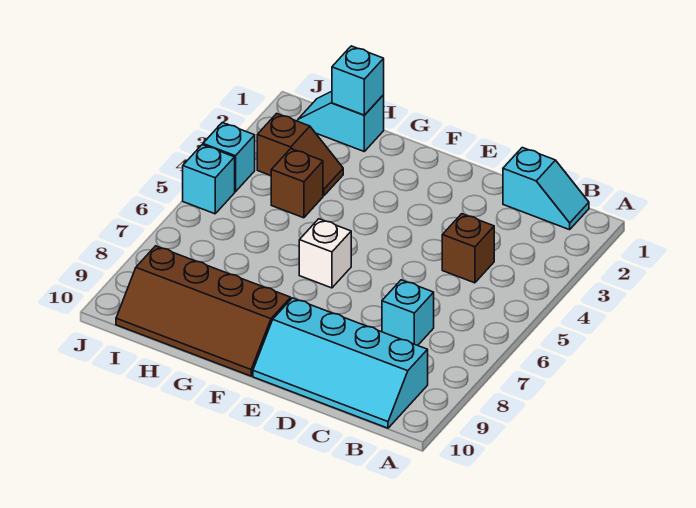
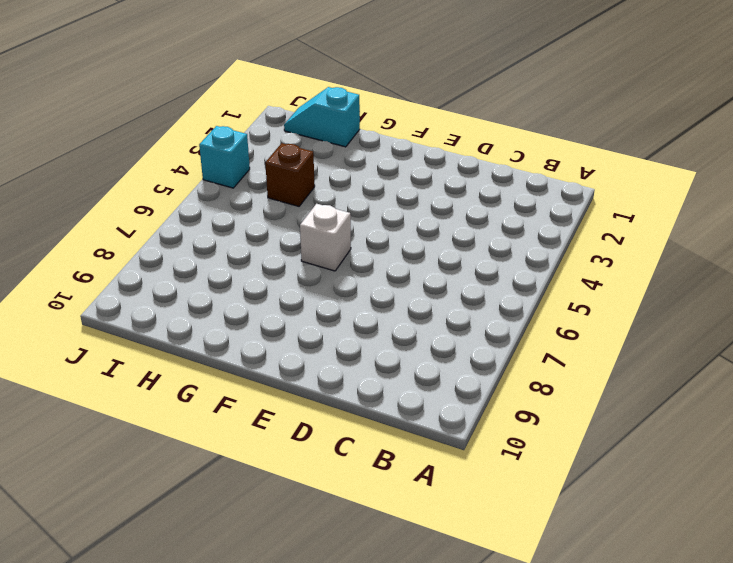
none -> cyan 1x2 slope [503,148,589,230]
none -> cyan 2x4 slope [253,298,428,428]
none -> brown 1x1 brick [442,214,494,283]

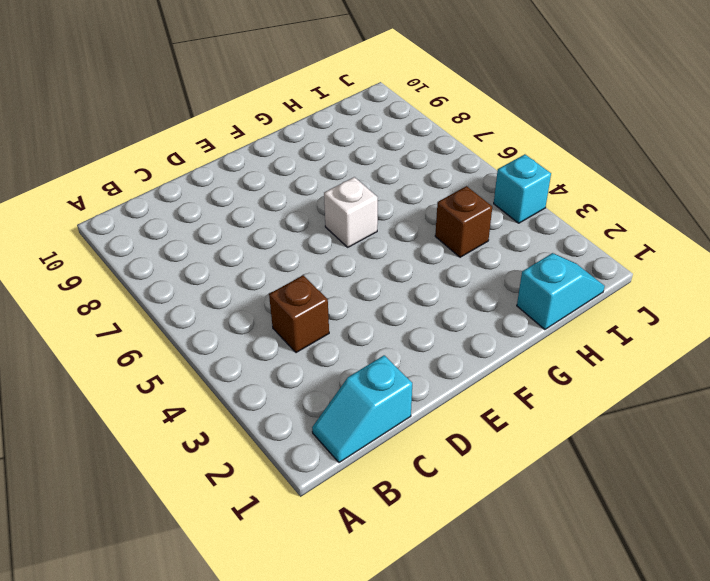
none -> cyan 2x4 slope [253,298,428,428]
none -> cyan 1x1 brick [382,280,434,345]
none -> brown 2x4 slope [116,246,291,376]

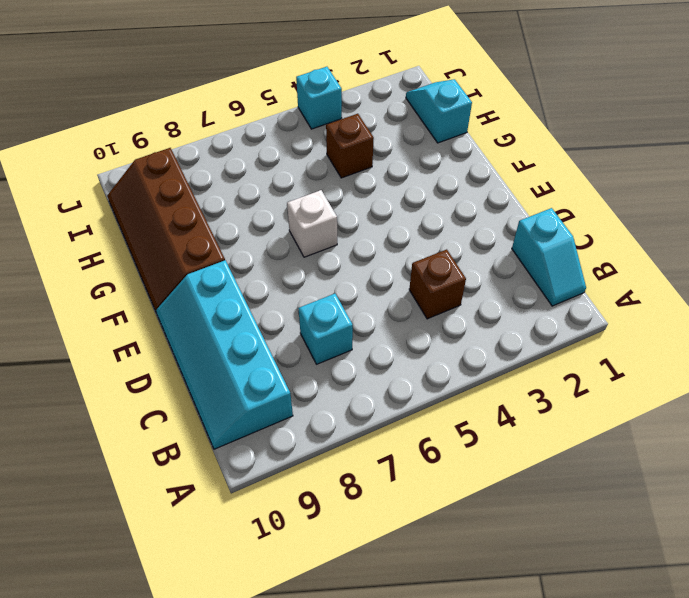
none -> brown 1x2 slope [257,114,343,196]
none -> cyan 1x1 brick [183,145,235,214]
none -> cyan 1x1 brick [332,46,384,115]

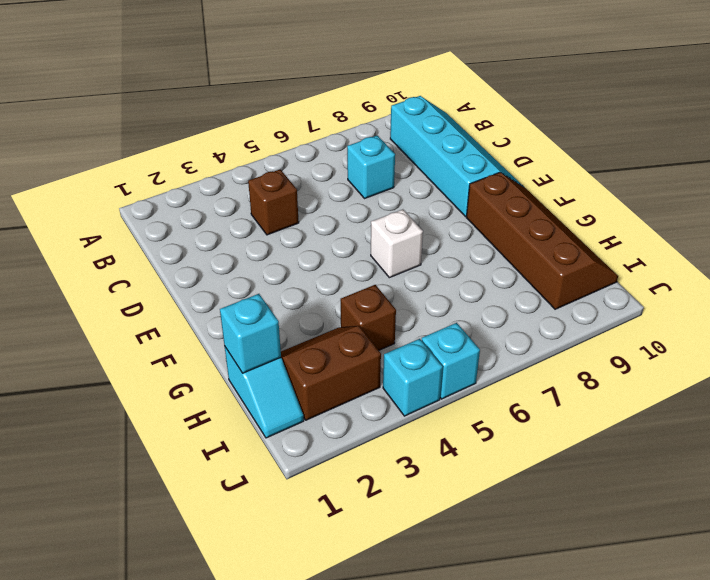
brown 2x2 slope [281,326,381,420] -> brown 1x2 slope [257,114,343,196]
none -> cyan 1x2 slope [503,148,589,230]

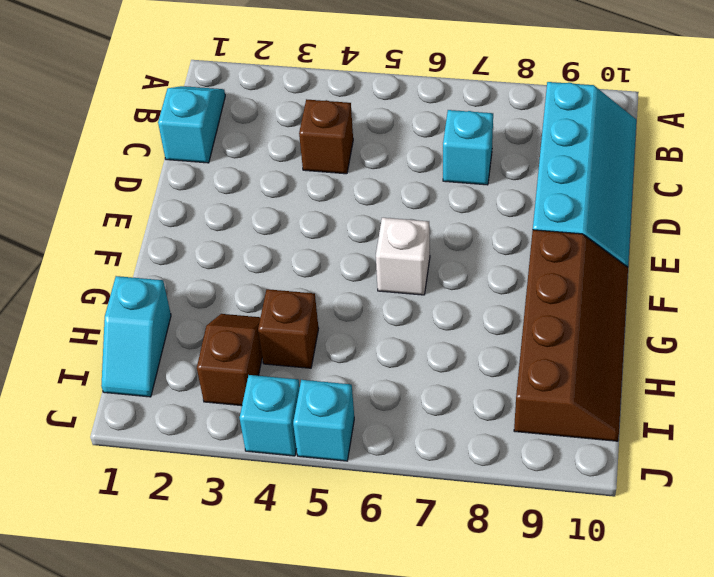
none -> cyan 1x1 brick [332,46,384,115]

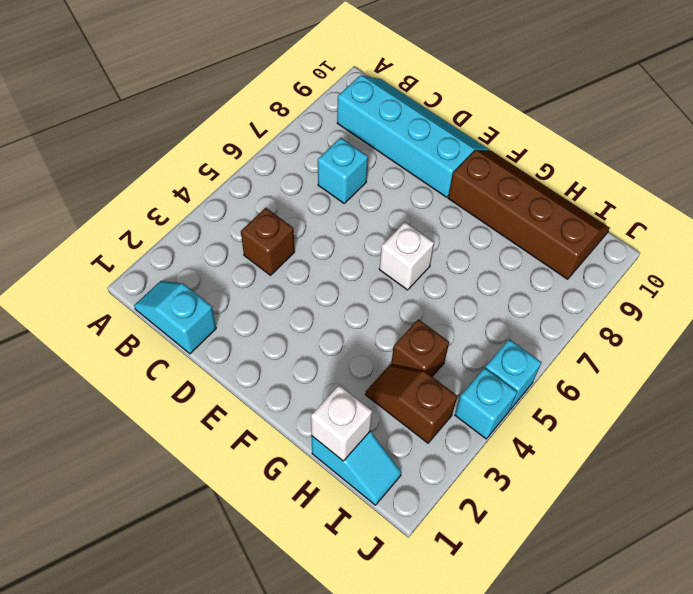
white 1x1 brick [311,385,372,461] -> cyan 1x1 brick [332,46,384,115]

